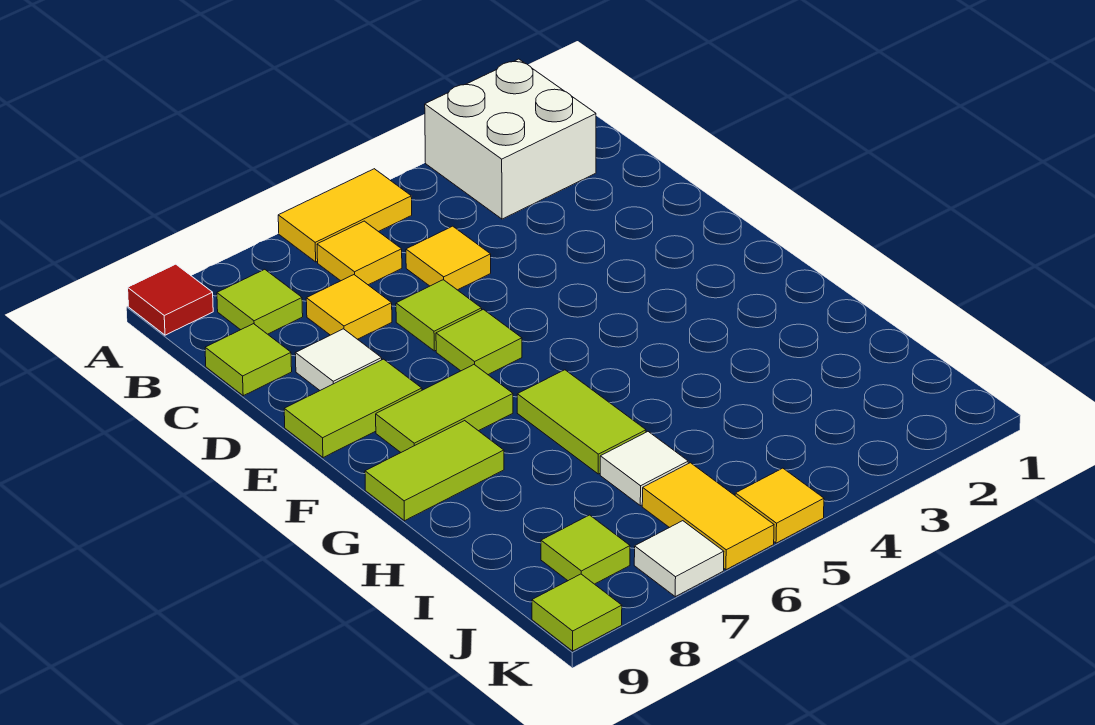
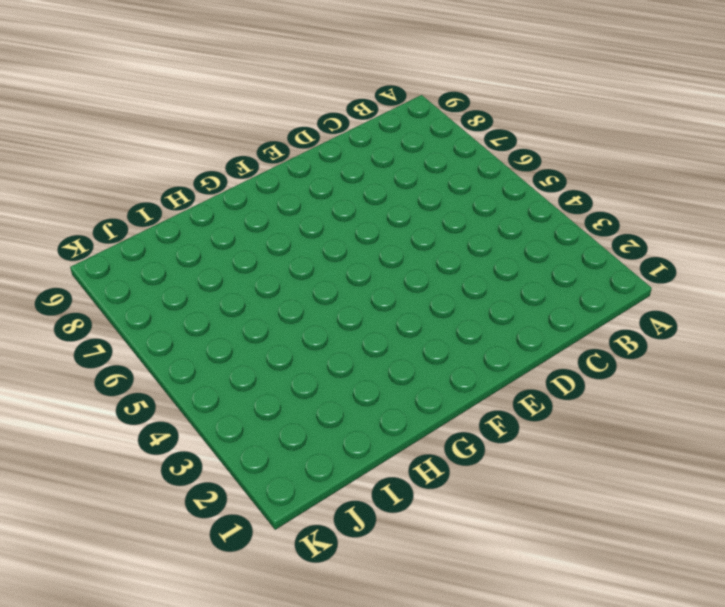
none -> white 2x2 brick [425,59,596,219]
none -> yellow 1x2 tile [278,169,412,262]
none -> red 1x1 tile [128,264,213,335]

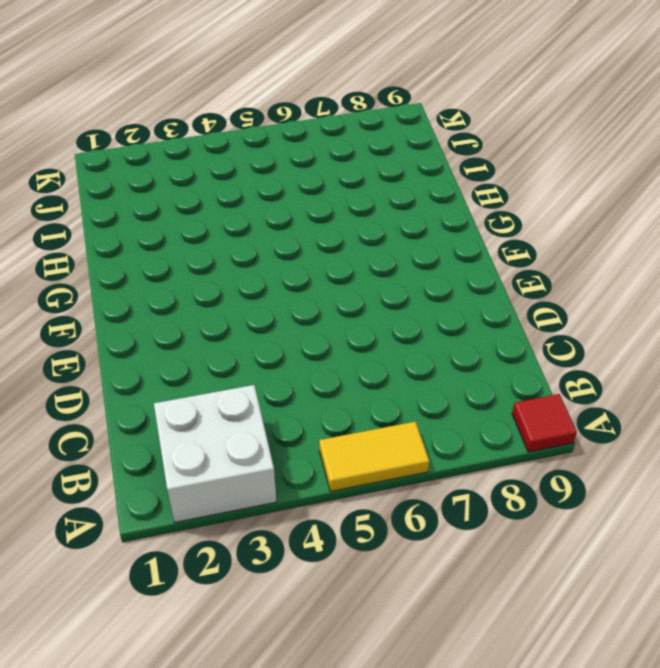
none -> yellow 1x1 tile [317,221,402,285]
none -> lime 1x1 tile [217,269,303,334]
none -> yellow 1x1 tile [406,226,491,290]

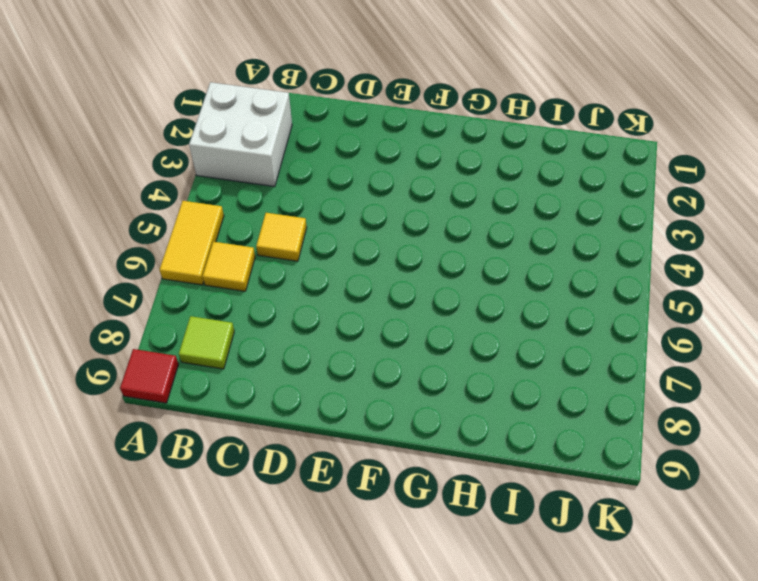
none -> yellow 1x1 tile [306,275,392,339]
none -> lime 1x1 tile [205,324,292,396]
none -> lime 1x1 tile [396,280,482,351]

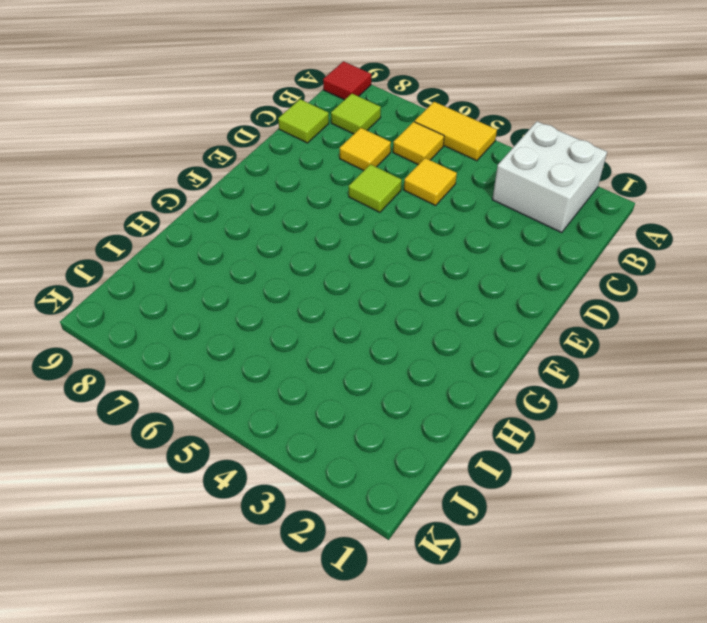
none -> white 1x1 tile [295,329,382,390]
none -> lime 1x1 tile [436,309,522,375]
none -> lime 1x2 tile [284,359,422,458]

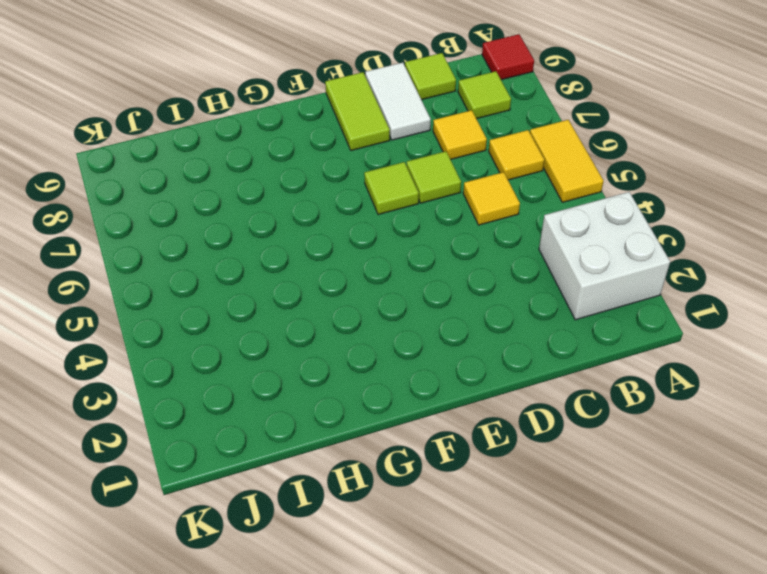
white 1x2 tile [365,63,431,140] -> white 1x1 tile [295,329,382,390]
none -> lime 1x2 tile [376,365,513,452]
none -> lime 1x2 tile [517,370,646,474]
none -> lime 1x2 tile [365,421,504,521]

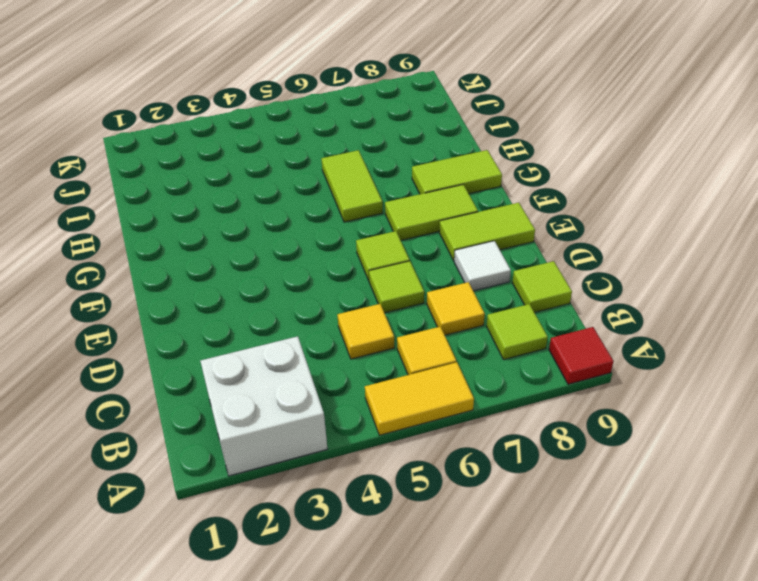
none -> white 1x1 tile [600,432,688,506]
none -> yellow 1x2 tile [642,463,774,570]
none -> lime 1x1 tile [541,515,630,584]

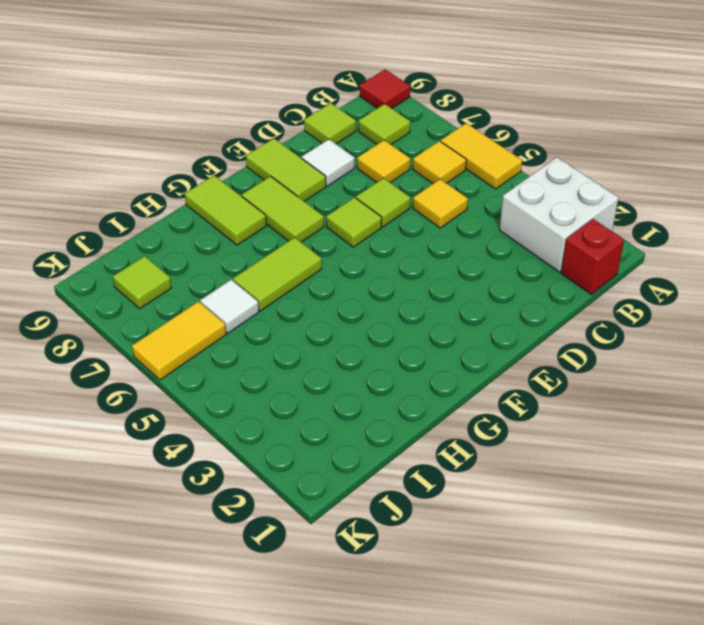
red 1x1 brick [561,219,624,295] -> none
none -> yellow 1x1 tile [735,468,824,543]
none -> white 1x1 tile [634,521,724,597]
none -> lime 1x1 tile [532,574,622,651]

